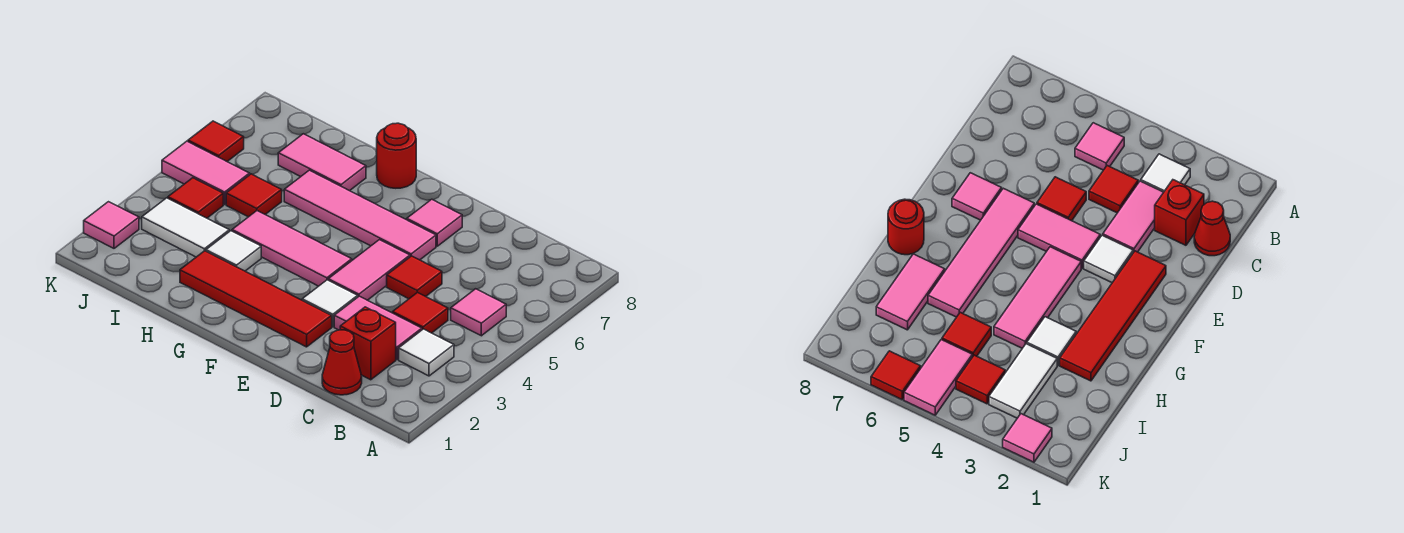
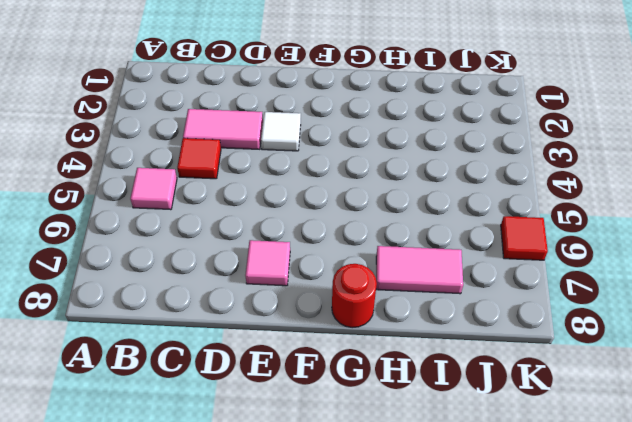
none -> white 1x1 tile [399,329,454,376]
none -> red 1x1 cone [322,330,362,395]
none -> red 1x1 brick [340,307,396,380]

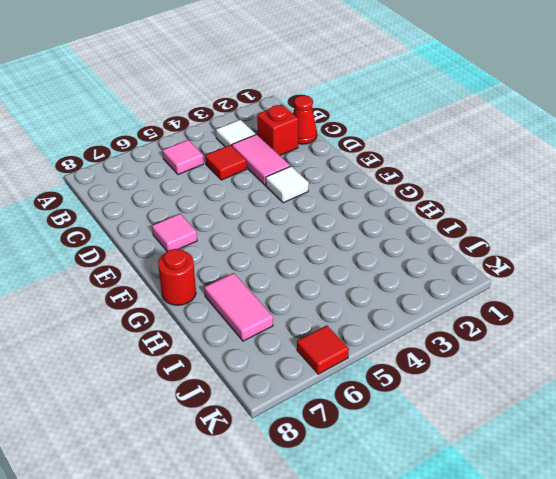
none -> red 1x1 tile [387,256,442,299]
none -> red 1x4 tile [180,251,332,347]
none -> pink 1x2 tile [328,240,410,300]

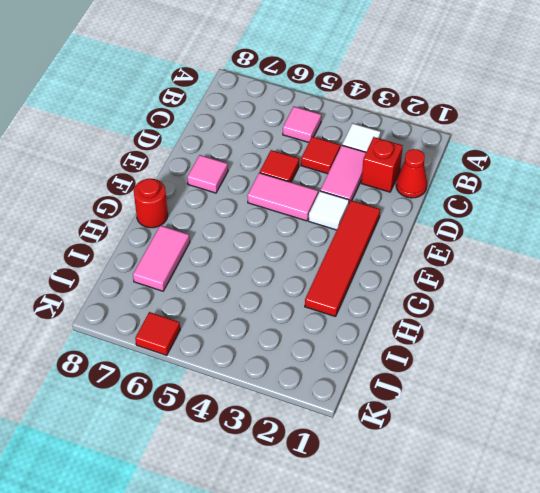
none -> pink 1x4 tile [284,170,436,260]
none -> pink 1x3 tile [232,211,352,286]
none -> white 1x1 tile [206,231,261,271]

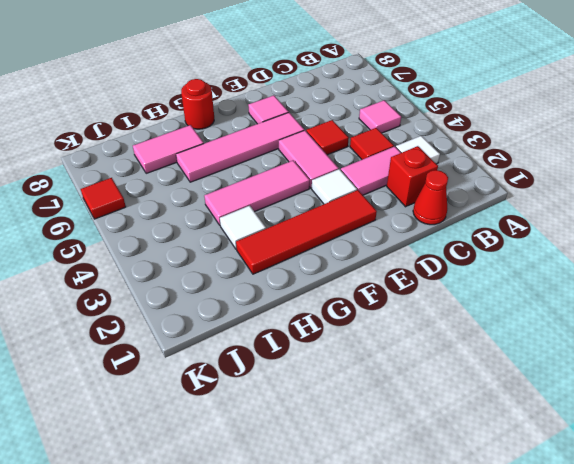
none -> white 1x2 tile [142,198,229,257]
none -> red 1x1 tile [226,174,282,217]
none -> red 1x1 tile [168,178,223,218]

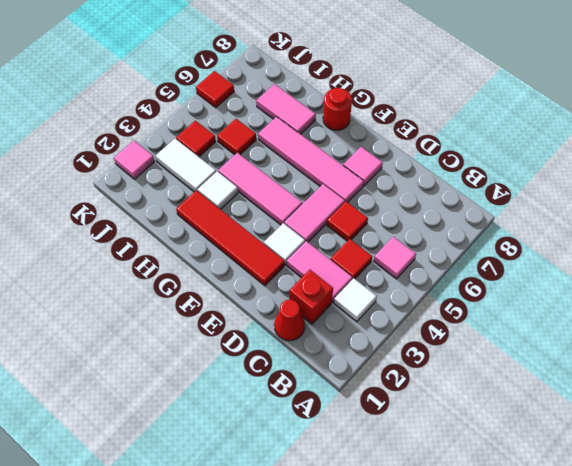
none -> pink 1x2 tile [162,141,250,205]

